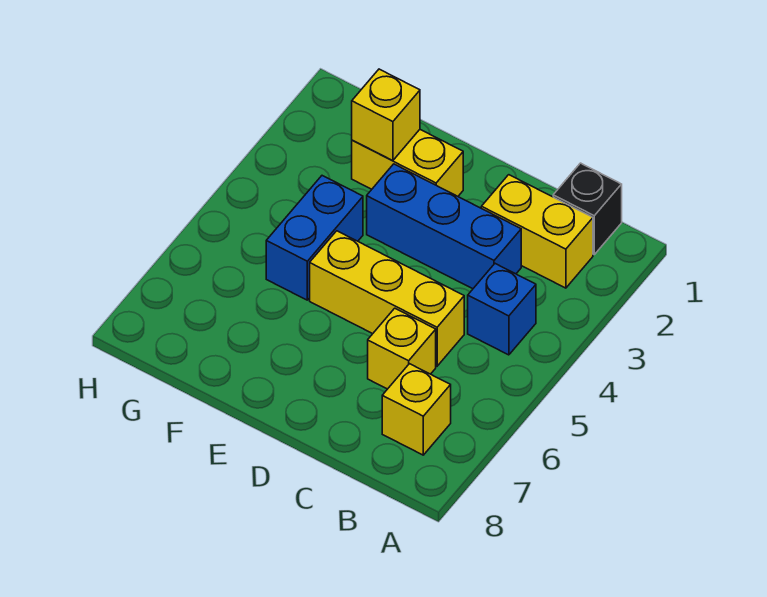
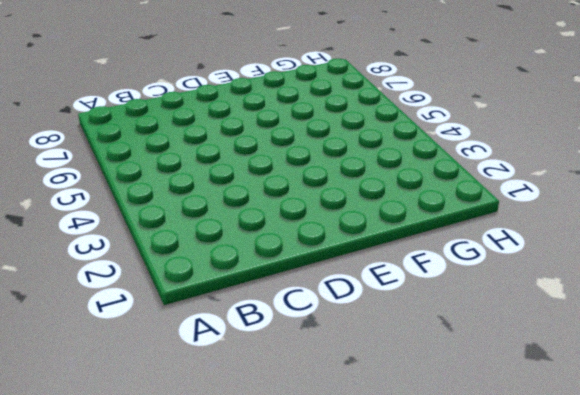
none -> black 1x1 brick [553,163,622,254]
none -> yellow 1x2 brick [481,175,593,288]

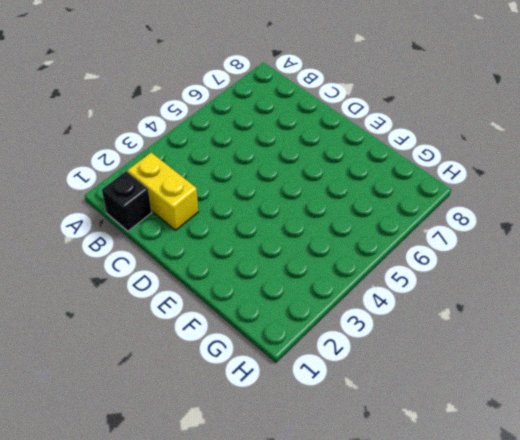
none -> blue 1x1 brick [468,264,536,355]
none -> yellow 1x1 brick [382,364,451,455]

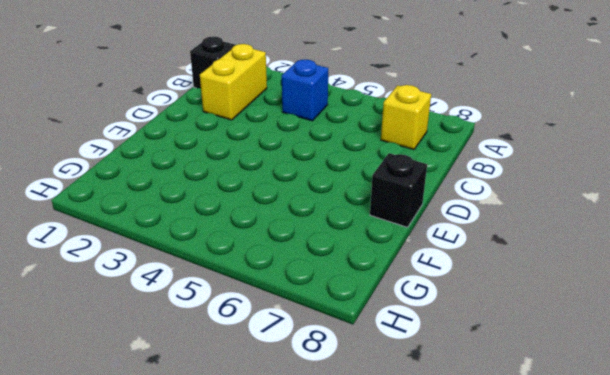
black 1x1 brick [370,153,427,227] -> none
none -> blue 1x3 brick [367,164,521,289]
none -> yellow 1x3 brick [310,231,464,366]

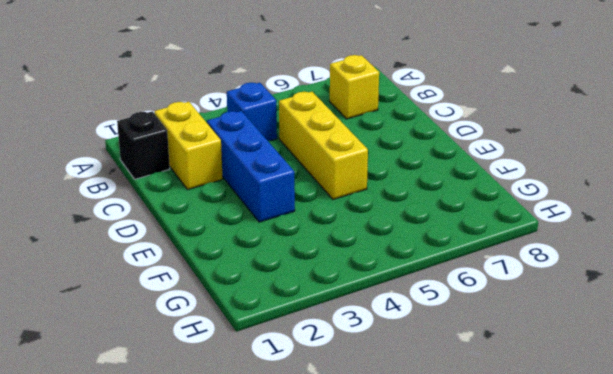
none -> yellow 1x1 brick [368,308,436,389]
none -> yellow 1x2 brick [352,130,463,196]

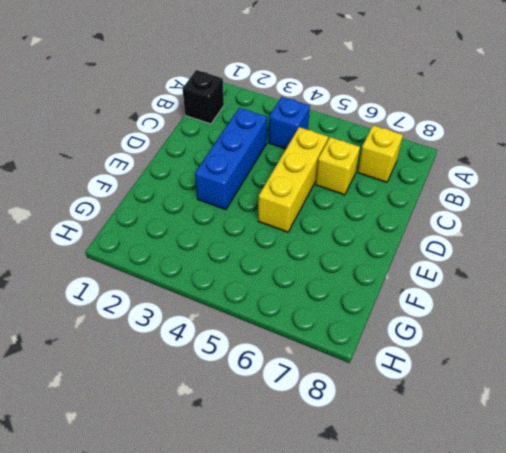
none -> yellow 1x2 brick [481,175,593,288]
none -> yellow 1x2 brick [352,130,463,196]

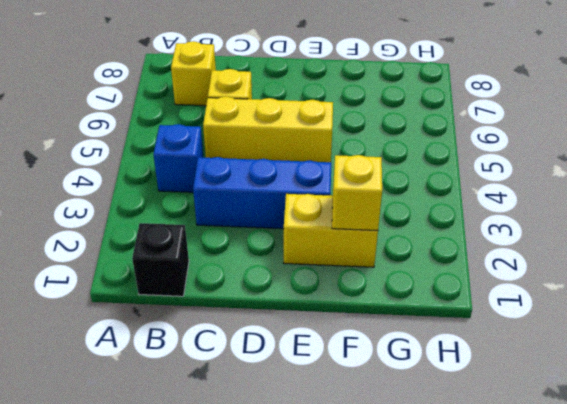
none -> yellow 1x2 brick [481,175,593,288]
none -> blue 1x2 brick [266,176,363,300]

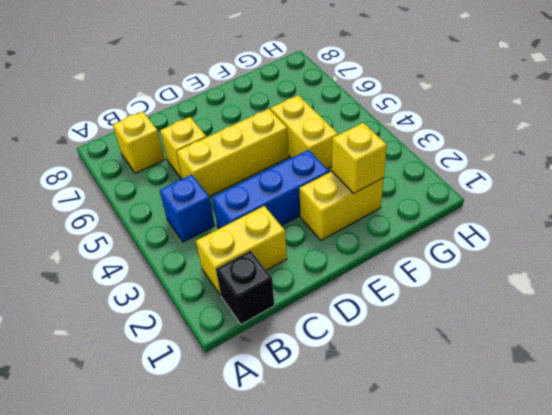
yellow 1x2 brick [270,95,338,169] -> blue 1x2 brick [266,176,363,300]

